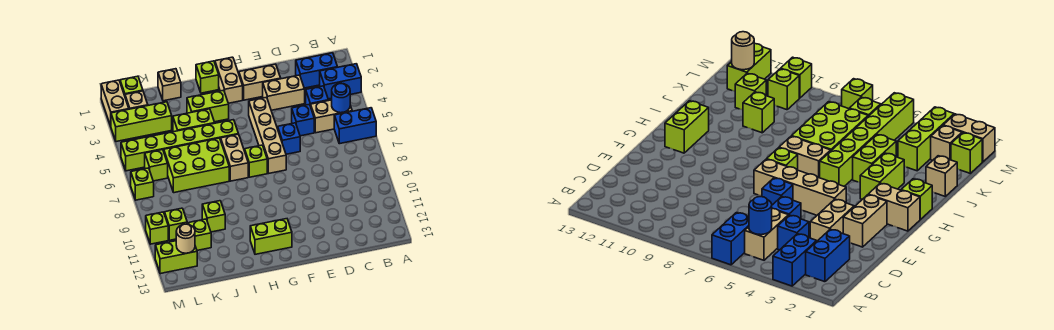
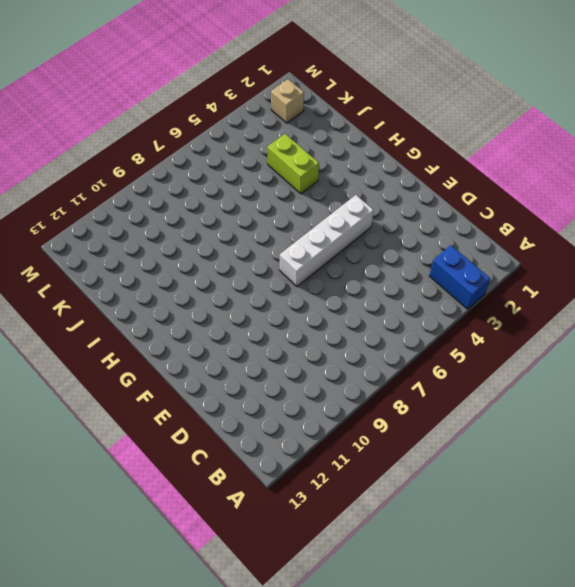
white 1x4 brick [280,195,374,286] -> tan 1x4 brick [249,97,286,174]
none -> blue 1x2 brick [334,108,376,144]
none -> blue 1x2 brick [296,53,337,88]
none -> tan 1x2 brick [311,100,352,133]
none -> blue 1x1 brick [306,86,328,106]

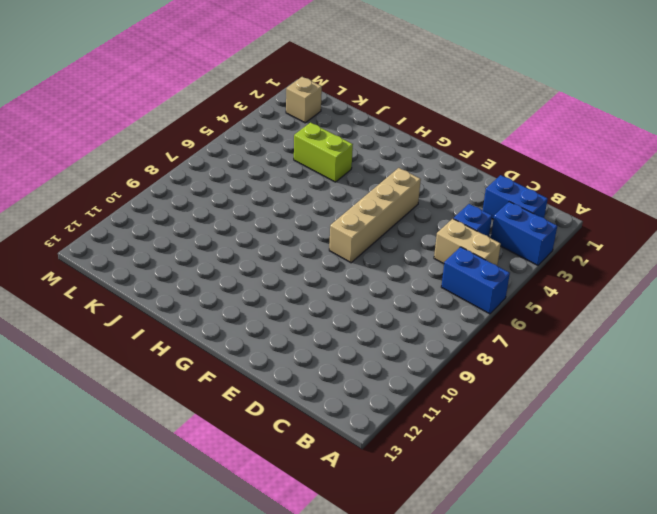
none -> tan 1x2 brick [263,75,305,110]
none -> blue 1x1 brick [292,104,314,136]
none -> tan 1x2 brick [239,64,281,100]
none -> blue 1x1 brick [278,123,300,154]

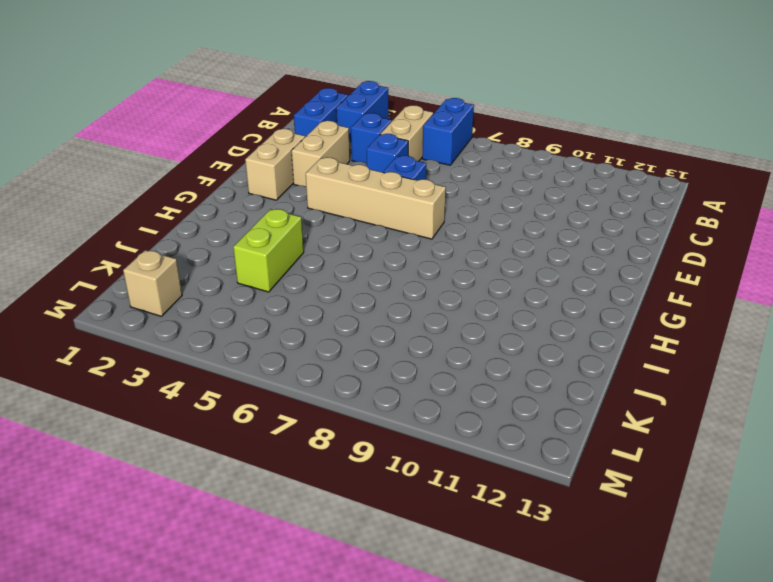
none -> tan 1x2 brick [215,57,243,103]
none -> lime 1x1 brick [245,145,267,177]
none -> lime 1x2 brick [250,219,292,254]
none -> lime 1x1 brick [196,61,219,93]

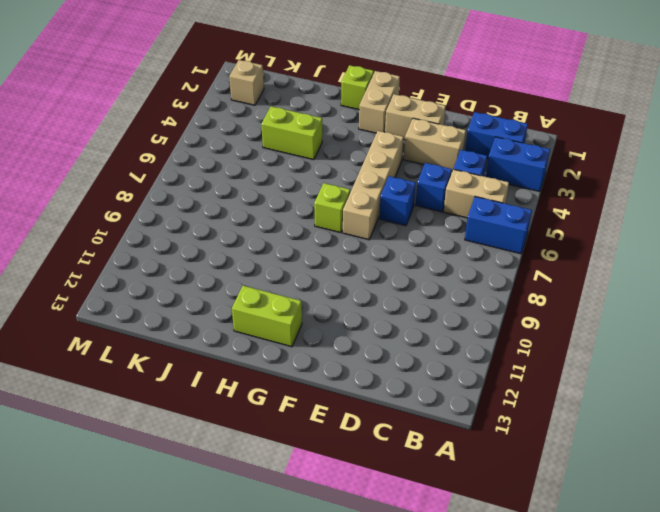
none -> lime 1x2 brick [187,90,229,122]
none -> lime 1x6 brick [121,120,238,171]
none -> tan 1x2 brick [221,134,248,181]
none -> lime 2x3 brick [164,138,229,193]

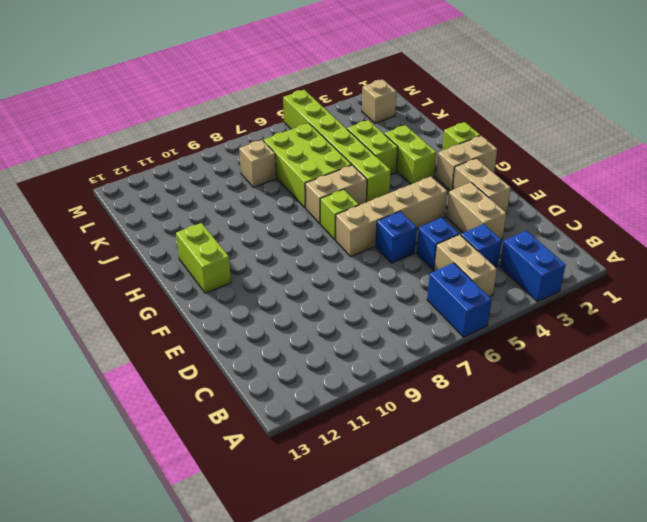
tan 1x1 brick [239,140,276,187] -> tan 1x1 brick moved to [158,69,181,101]
none -> blue 1x2 brick [296,53,337,88]
none -> lime 1x1 brick [202,201,225,232]
none -> lime 1x3 brick [111,102,172,142]
none -> lime 1x1 brick [188,219,211,250]

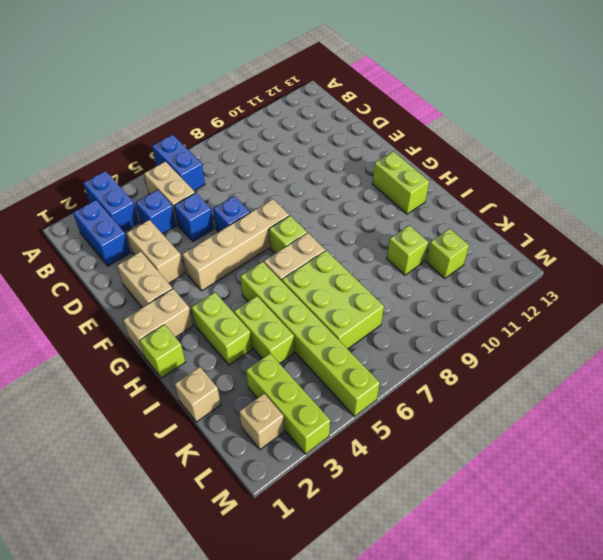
none -> lime 1x1 brick [120,76,143,96]
none -> lime 1x1 brick [145,150,168,181]
none -> lime 1x1 brick [165,208,187,240]
none -> lime 1x2 brick [155,241,197,274]

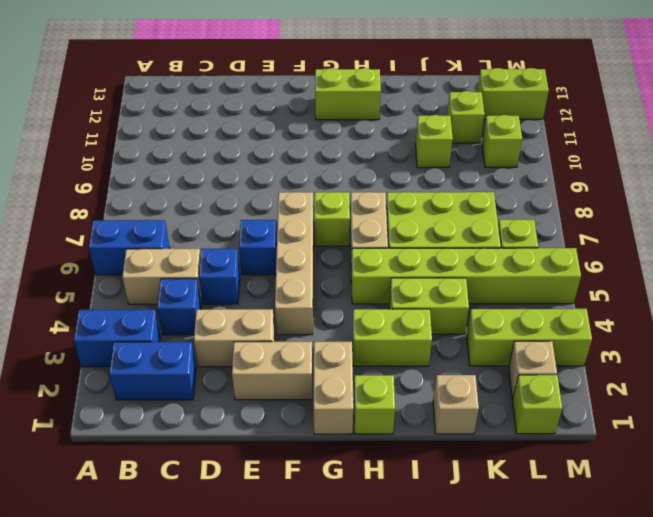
none -> tan 1x2 brick [101,80,129,126]
none -> lime 1x1 brick [131,168,154,200]
none -> lime 1x1 brick [146,212,168,244]
none -> blue 1x1 round brick [332,83,350,113]

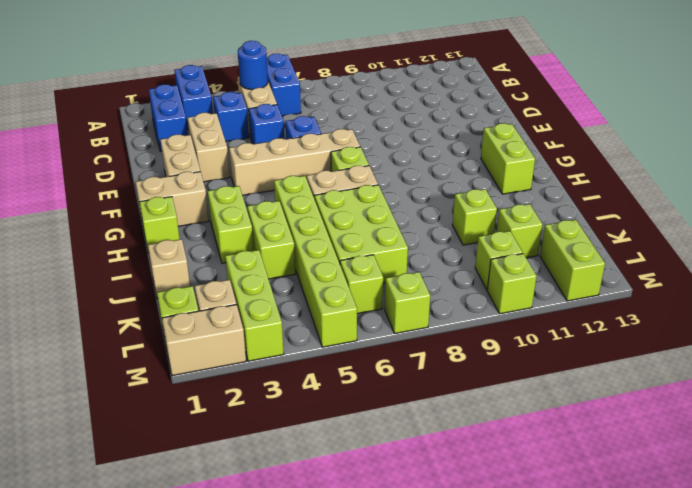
none -> tan 1x1 round brick [176,224,195,253]

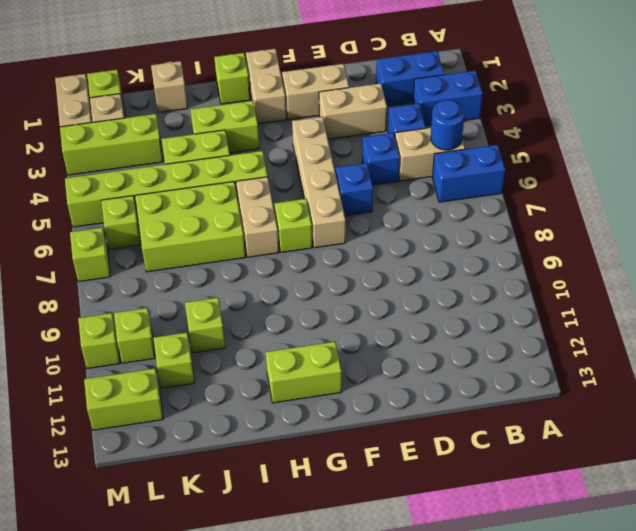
none -> tan 1x1 round brick [176,224,195,253]

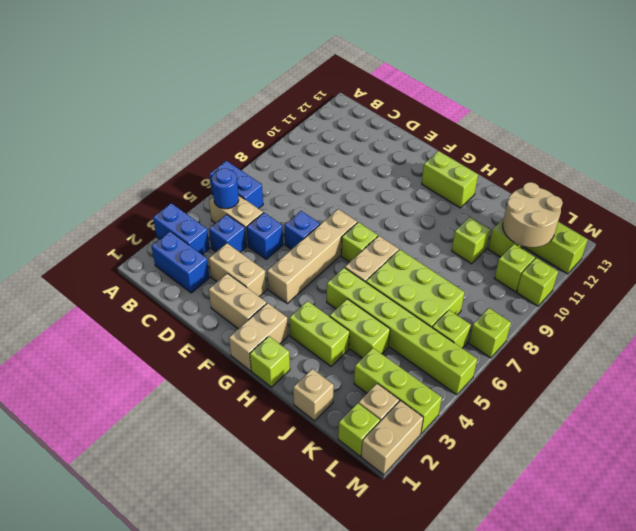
tan 2x2 round brick [503,182,563,248] -> tan 1x1 round brick [176,224,195,253]

